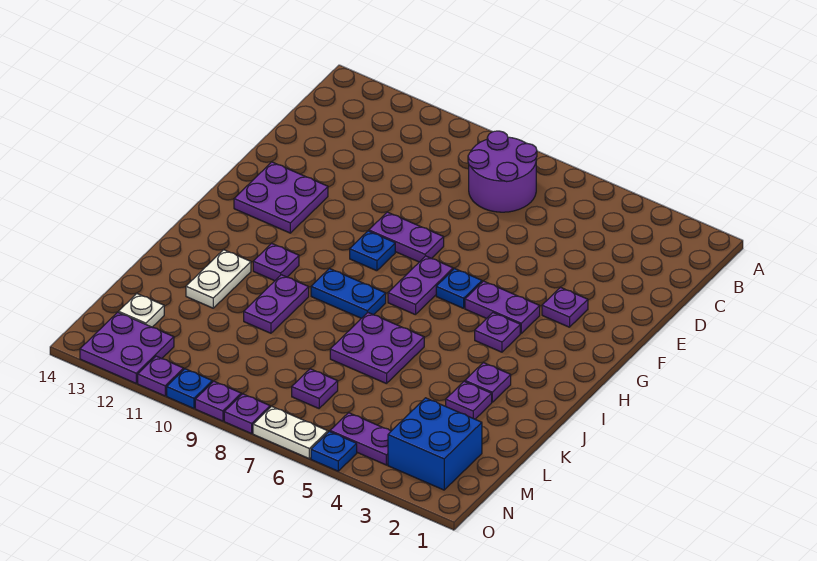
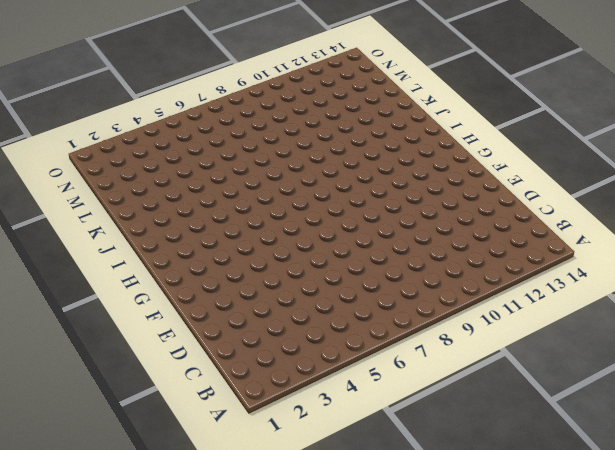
none -> purple 2x2 round brick [468,131,537,212]
none -> purple 1x1 plate [542,288,588,327]
none -> purple 1x2 plate [369,212,444,262]

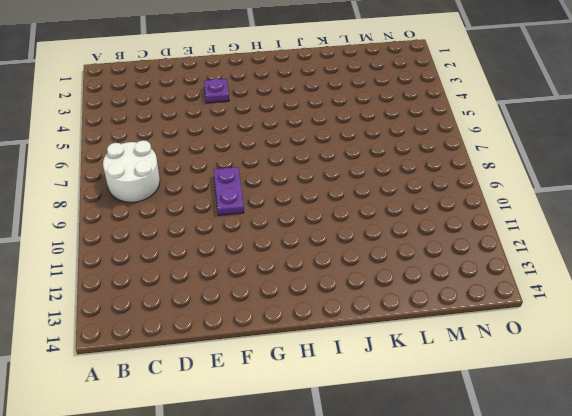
white 2x2 round brick [103,140,160,202] -> purple 2x2 round brick [468,131,537,212]
none -> purple 2x2 plate [234,162,328,233]
none -> purple 1x2 plate [465,281,540,333]
none -> blue 1x1 plate [436,268,482,308]

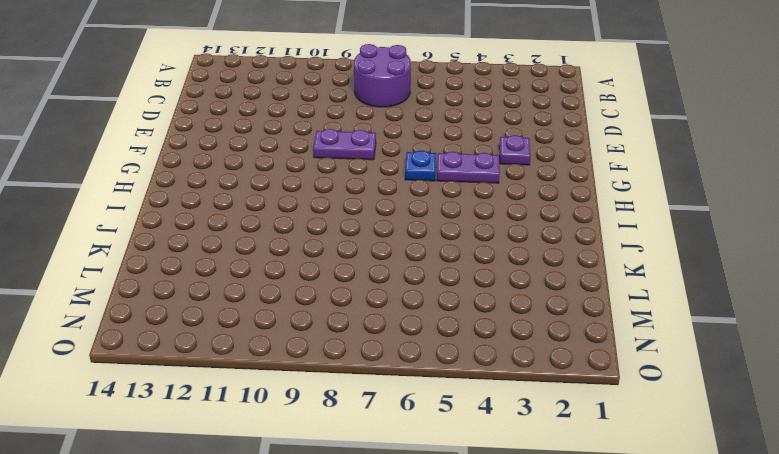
none -> purple 2x2 plate [234,162,328,233]
none -> purple 1x2 plate [388,256,453,315]
none -> blue 1x1 plate [350,231,395,271]

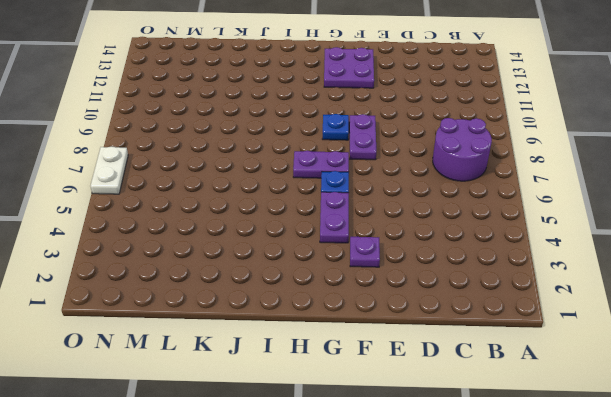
none -> purple 1x1 plate [475,313,520,352]
none -> blue 1x2 plate [311,268,386,318]
none -> purple 1x1 plate [253,243,299,281]

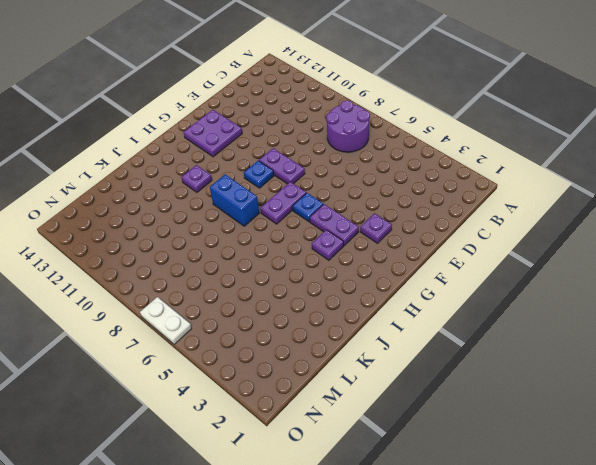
blue 1x2 brick [210,175,259,226] -> blue 1x2 plate [311,268,386,318]
none -> purple 1x1 plate [465,363,511,402]
none -> purple 2x2 plate [330,313,424,384]
none -> purple 1x2 plate [244,275,309,333]

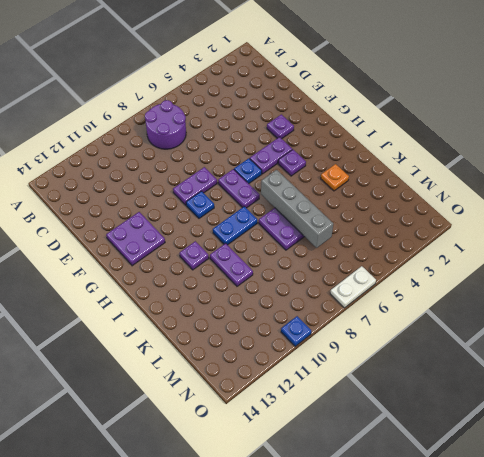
grey 1x4 brick [261,170,333,248] -> none
orange 1x1 plate [321,164,349,191] -> purple 1x1 plate [465,363,511,402]
none -> white 1x2 plate [186,250,251,308]
none -> purple 1x1 plate [446,381,492,419]
none -> blue 2x2 brick [388,398,482,490]

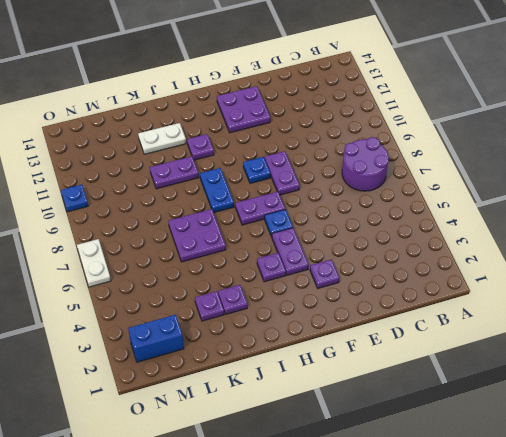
blue 1x2 brick [128,315,184,362] -> blue 2x2 brick [388,398,482,490]
none -> purple 1x1 plate [292,369,338,408]
none -> white 1x1 plate [119,294,164,327]
none -> purple 1x2 plate [330,413,391,465]

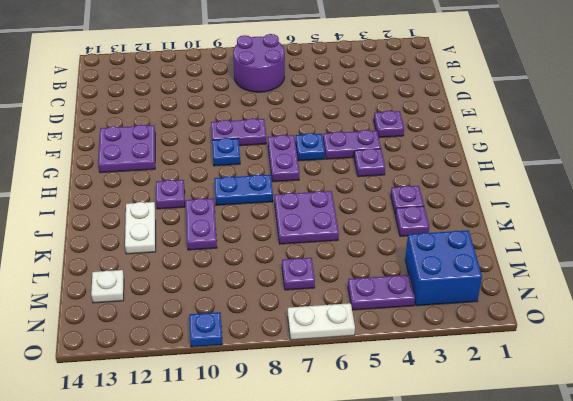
none -> purple 2x2 plate [80,312,174,383]
none -> blue 1x1 plate [311,431,357,471]
none -> purple 1x1 plate [224,394,270,434]

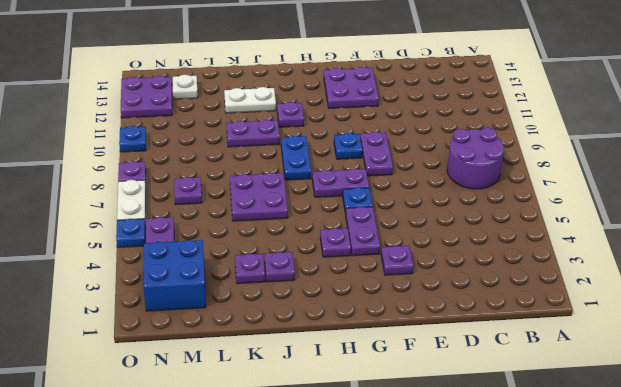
none -> purple 1x1 plate [195,381,241,421]
none -> purple 1x1 plate [138,356,184,396]

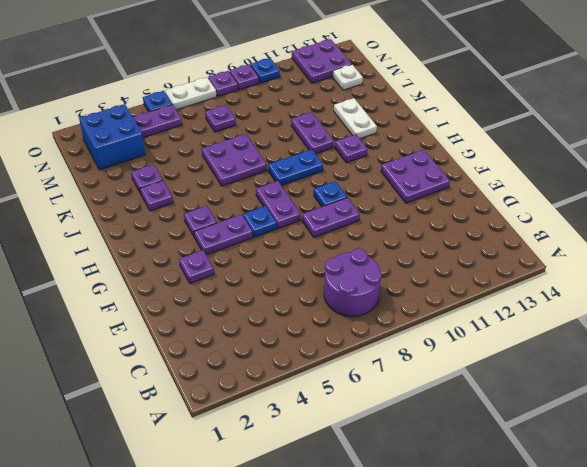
none -> purple 1x1 plate [138,356,184,396]

